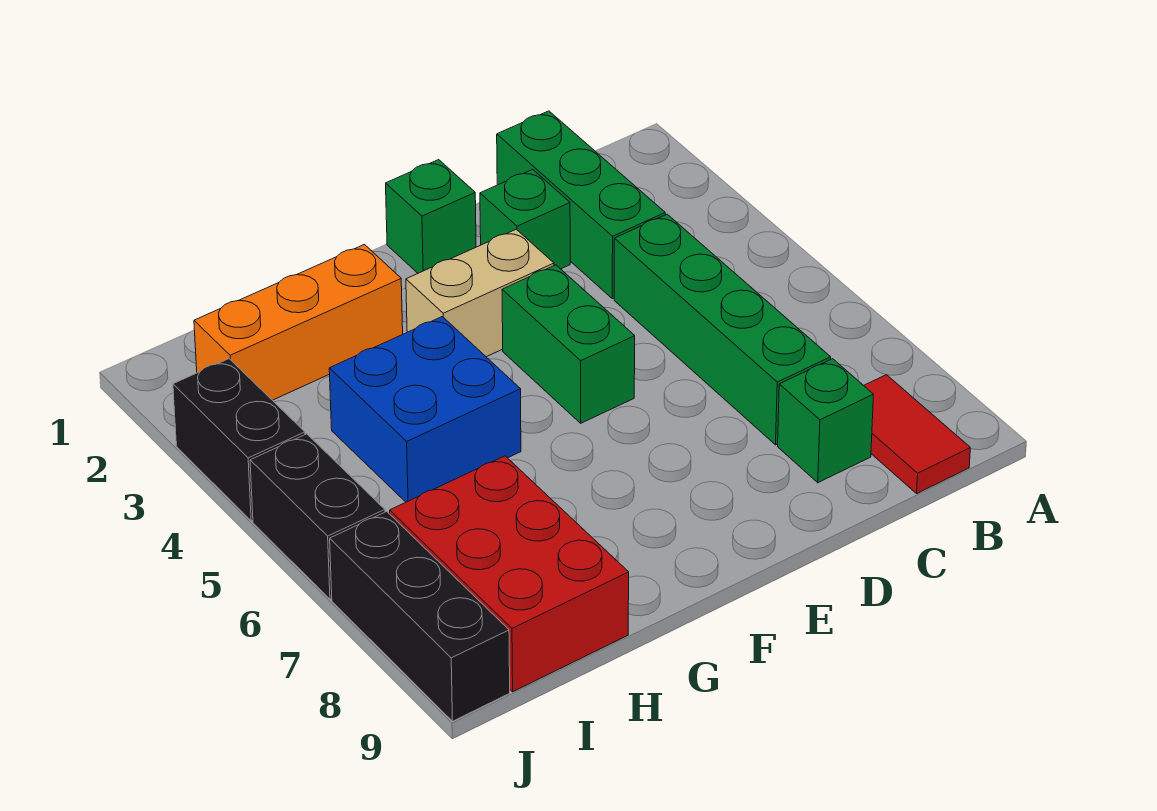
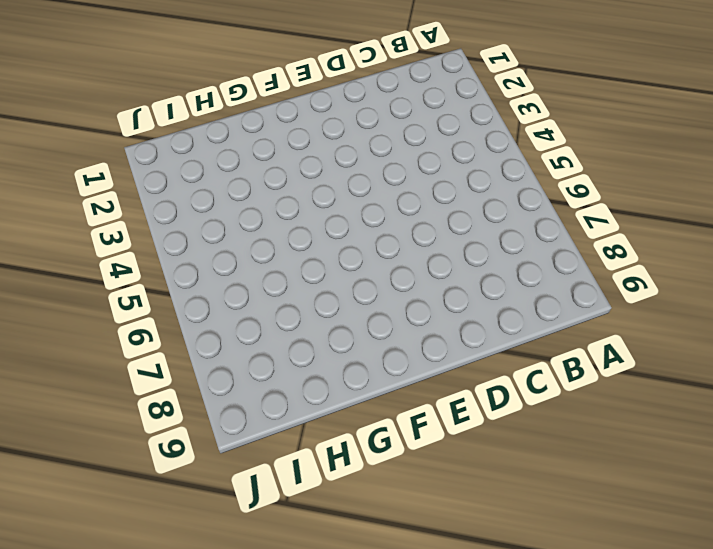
none -> red 1x2 tile [864,375,970,493]
none -> green 1x3 brick [497,111,665,299]
none -> green 1x4 brick [614,214,831,445]

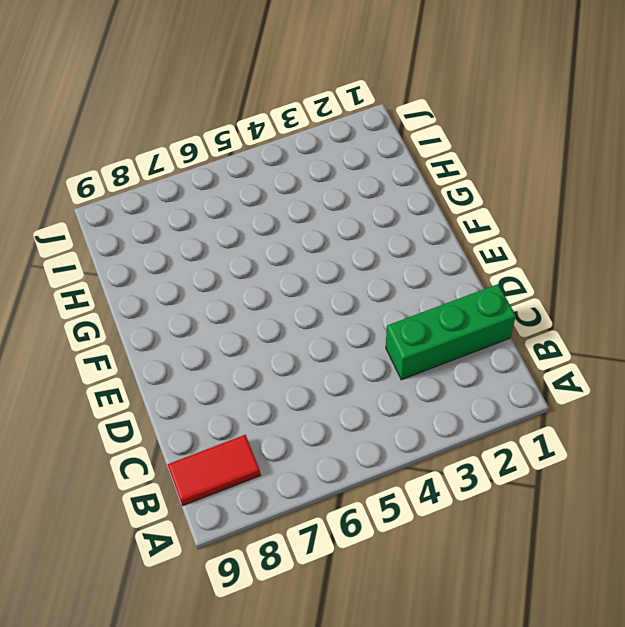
none -> green 1x4 brick [614,214,831,445]
none -> green 1x1 brick [778,359,874,483]
none -> green 1x1 brick [480,169,570,269]

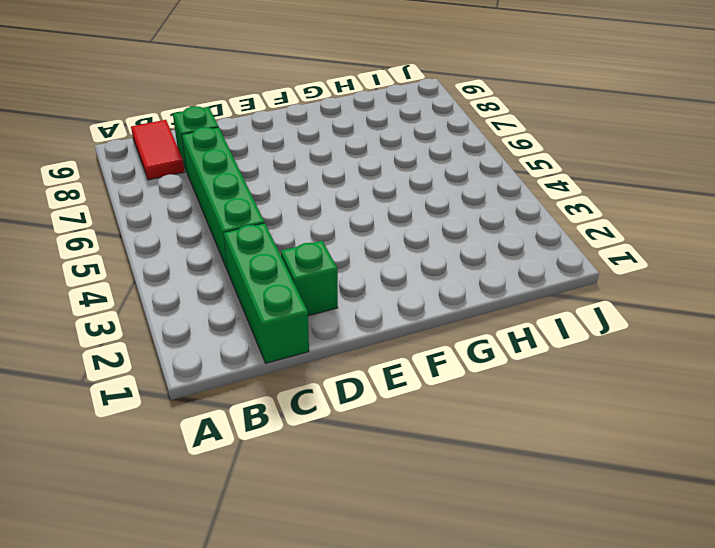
none -> green 1x1 brick [386,160,476,273]
none -> tan 1x2 brick [406,229,554,357]
none -> green 1x2 brick [502,265,635,423]

